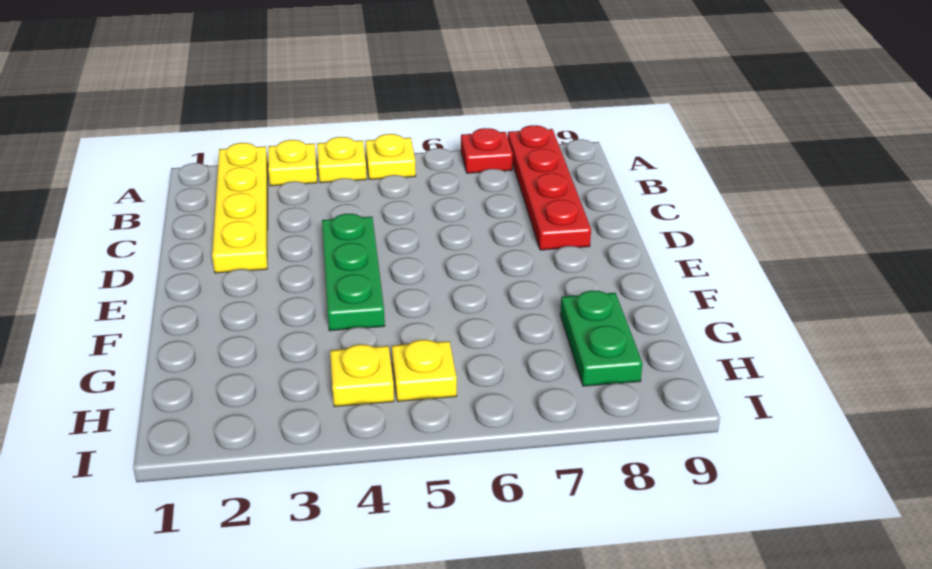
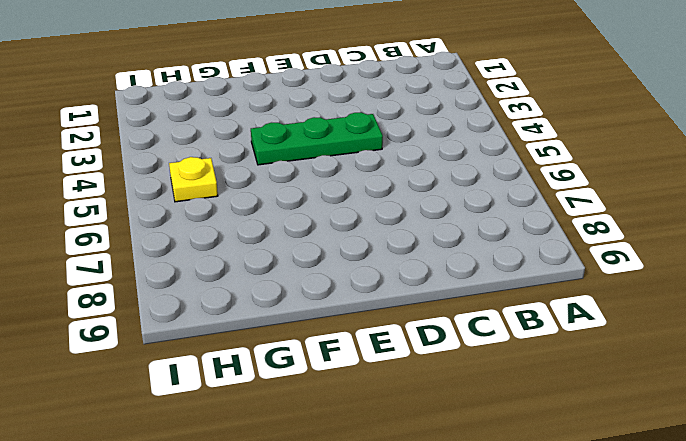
none -> yellow 1x4 plate [212,143,268,273]
none -> yellow 1x1 plate [268,140,317,186]

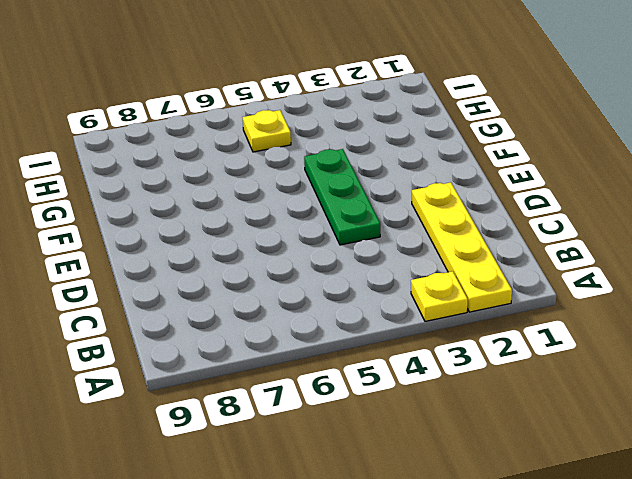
none -> yellow 1x1 plate [317,137,367,183]
none -> yellow 1x1 plate [365,134,416,180]

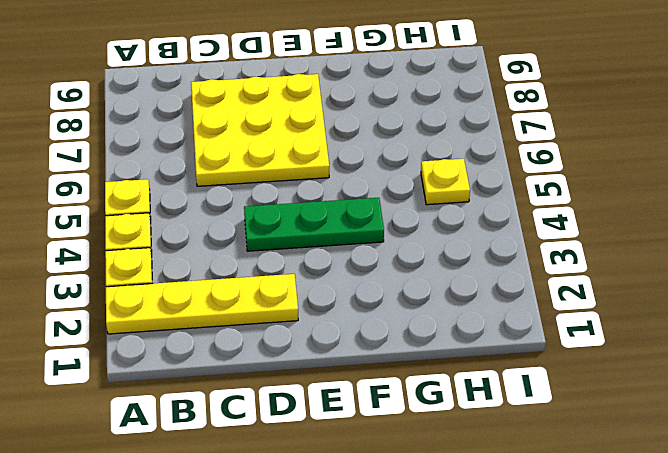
yellow 3x3 plate [191,74,329,186] -> red 1x4 plate [508,125,591,250]
none -> red 1x1 plate [461,128,513,173]
none -> green 1x2 plate [560,291,642,386]

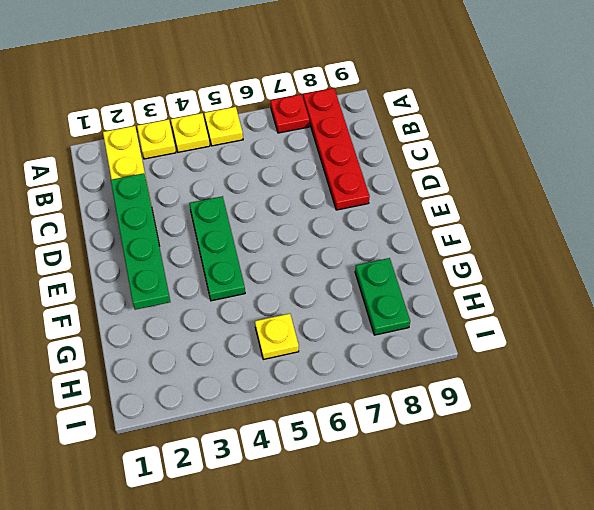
green 1x4 plate [111,173,170,310] -> none
none -> yellow 1x1 plate [330,344,394,407]

